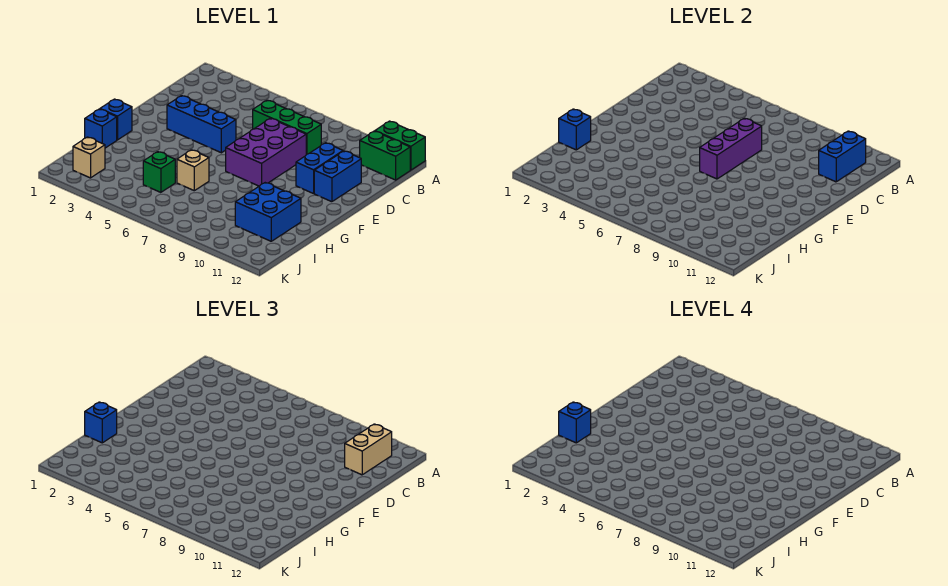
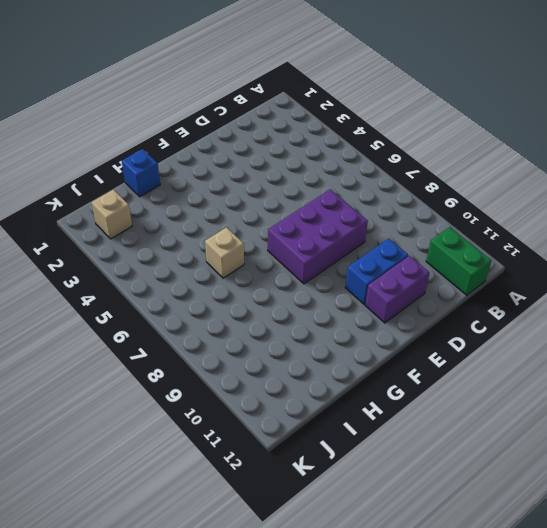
purple 1x2 brick [365,256,430,323] -> blue 1x2 brick [314,151,361,202]
none -> green 1x2 brick [375,121,425,170]
none -> green 1x3 brick [253,100,321,155]
none -> blue 1x3 brick [167,96,236,153]

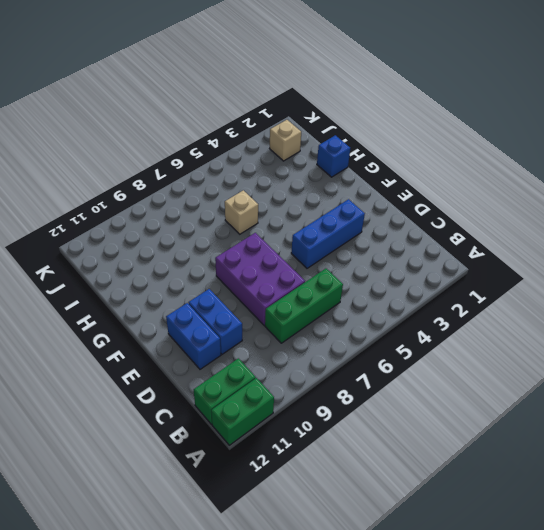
none -> blue 1x1 brick [100,99,132,140]
none -> blue 2x2 brick [235,183,301,241]
none -> green 1x1 brick [143,152,175,192]

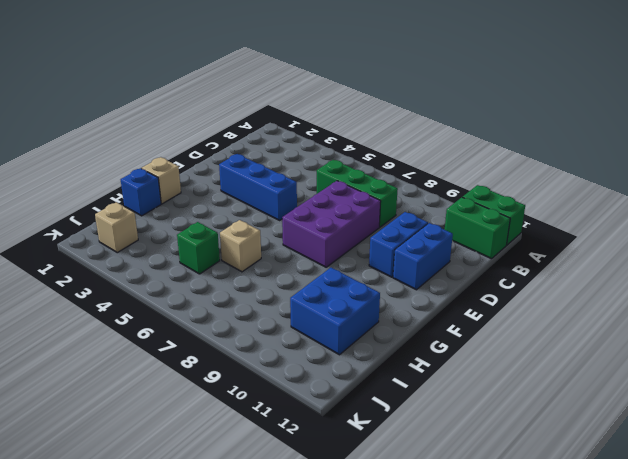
tan 1x1 brick [142,157,181,204] -> blue 1x1 brick [100,99,132,140]
none -> blue 1x2 brick [819,131,866,182]
none -> purple 1x3 brick [700,118,762,179]
none -> blue 1x1 brick [559,109,591,150]

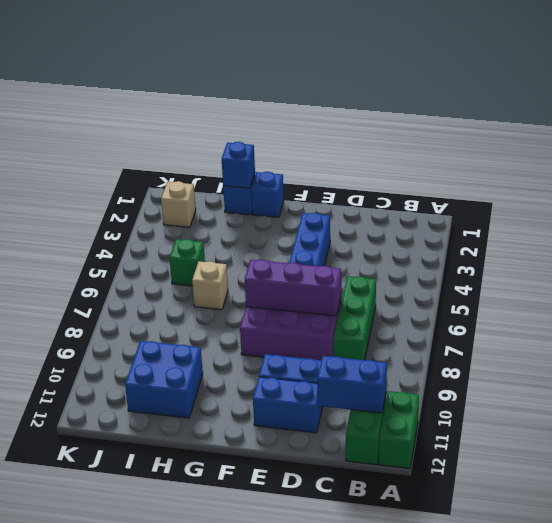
none -> tan 1x2 brick [345,424,392,475]
none -> blue 1x1 brick [85,402,117,443]
none -> blue 1x1 brick [559,402,591,443]

